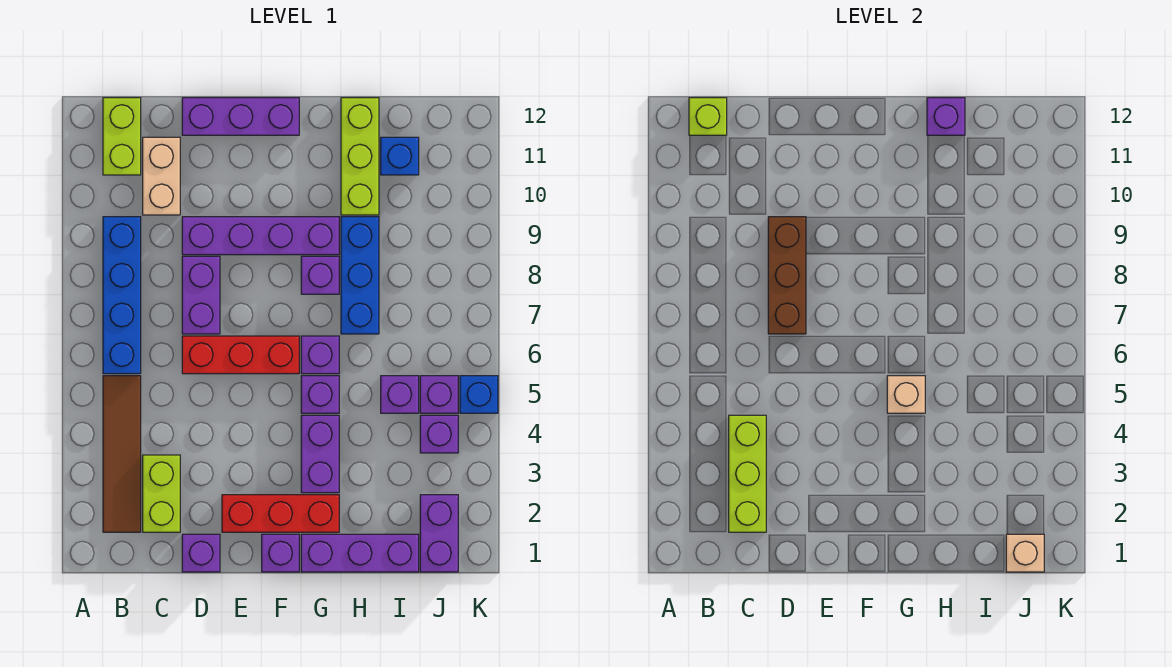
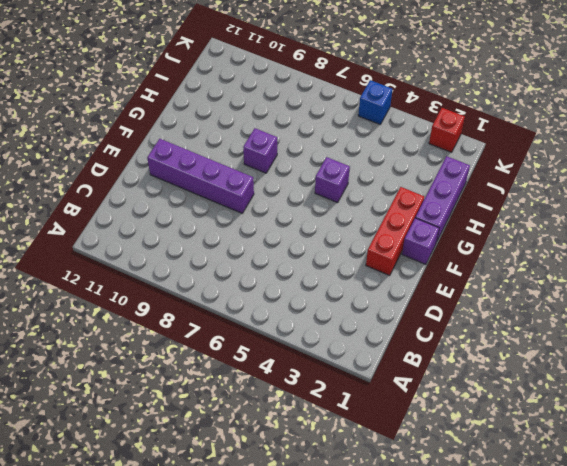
purple 1x4 brick [147,139,254,213] -> purple 1x4 brick turned to [182,217,339,255]
red 1x1 brick [429,108,465,152] -> none
none -> brown 1x4 tile [103,376,141,532]
none -> blue 1x4 brick [103,217,141,374]
none -> lime 1x2 brick [103,98,141,175]
none -> lime 1x2 brick [143,455,180,532]

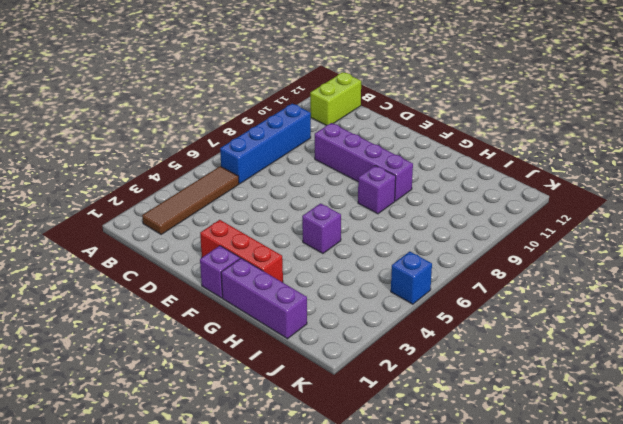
none -> lime 1x2 brick [143,455,180,532]
none -> tan 1x2 brick [143,137,180,215]
none -> purple 1x1 brick [182,534,220,572]
none -> red 1x3 brick [182,336,299,374]

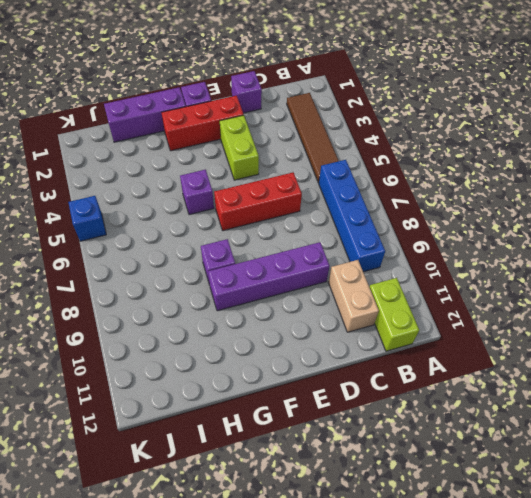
lime 1x2 brick [220,115,259,180] -> lime 1x2 brick moved to [143,455,180,532]
none -> purple 1x2 brick [182,256,220,334]
none -> purple 1x3 brick [182,98,299,135]
none -> purple 1x2 brick [301,415,339,493]
none -> purple 1x1 brick [301,336,339,374]

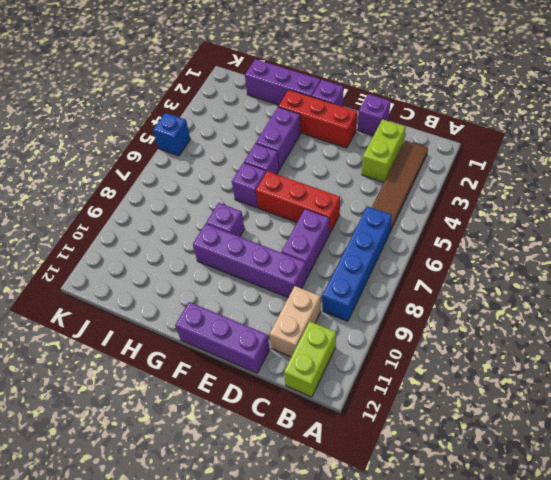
none -> blue 1x3 brick [341,217,379,334]
none -> lime 1x3 brick [341,98,379,215]
none -> purple 1x1 brick [381,376,419,413]
none -> blue 1x1 brick [381,137,419,175]

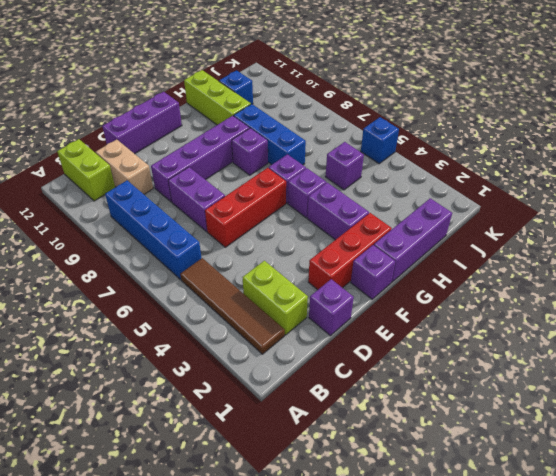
none -> purple 1x2 brick [420,495,458,572]
none -> purple 1x1 brick [420,415,458,453]
none -> purple 1x1 brick [420,376,458,413]
none -> lime 1x1 brick [689,98,727,135]

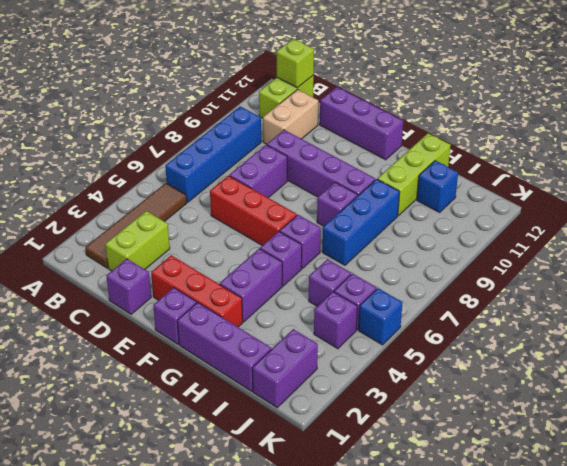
none -> lime 1x3 brick [729,415,766,532]
none -> brown 1x3 brick [768,217,806,334]
none -> tan 1x1 brick [887,376,925,413]
none -> purple 1x1 brick [927,98,965,135]

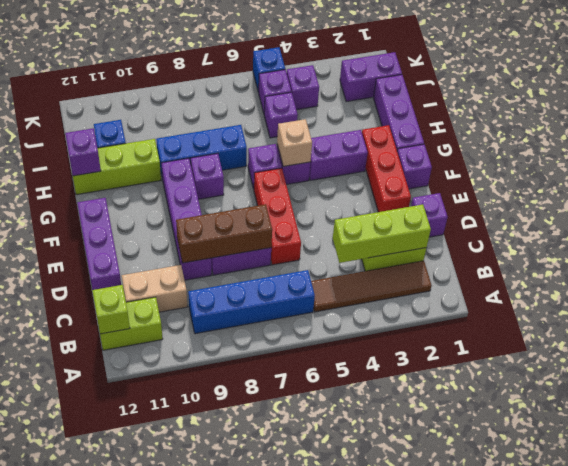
none -> tan 1x1 brick [1006,534,1044,572]

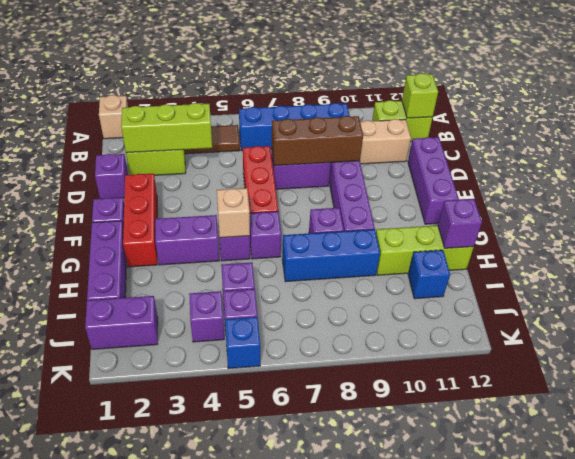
tan 1x1 brick [99,95,128,139] -> tan 1x1 brick moved to [1006,534,1044,572]

